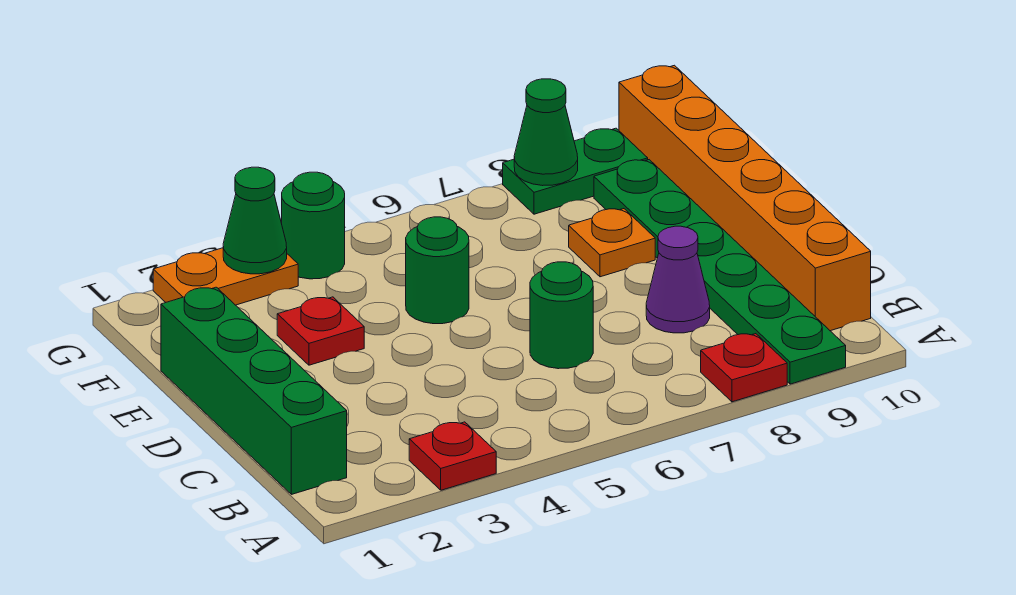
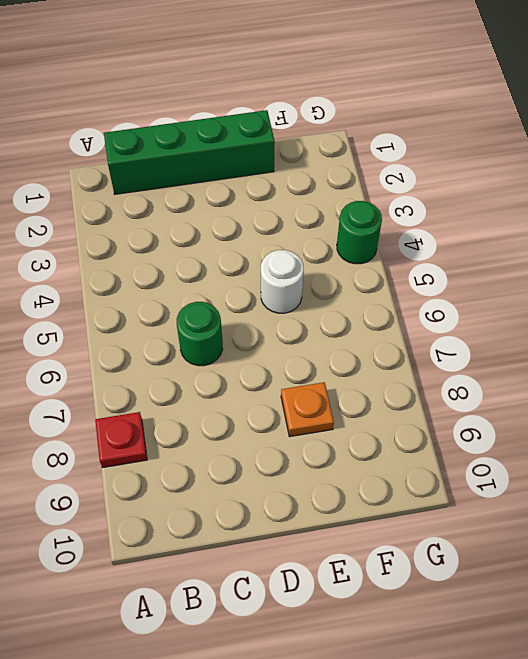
white 1x1 round brick [261,250,304,313] -> green 1x1 round brick [406,217,469,324]
none -> red 1x1 plate [409,422,496,490]
none -> green 1x6 plate [594,160,846,384]
none -> orange 1x6 brick [619,65,871,331]

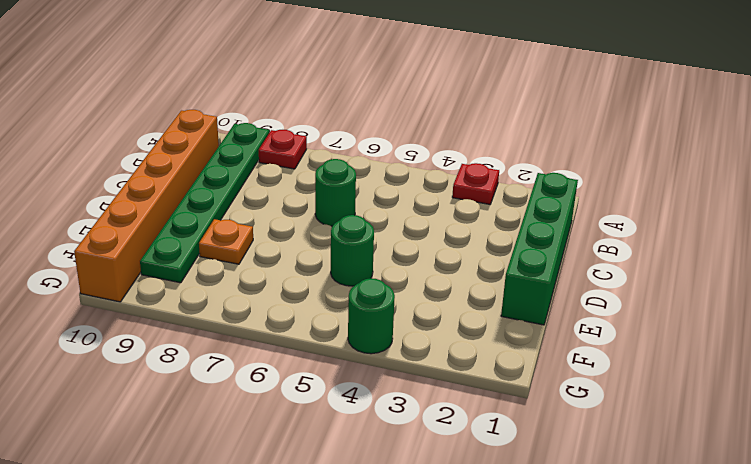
none -> purple 1x1 cone [646,226,710,333]
none -> red 1x1 plate [277,297,364,365]
none -> orange 1x2 plate [153,248,298,305]

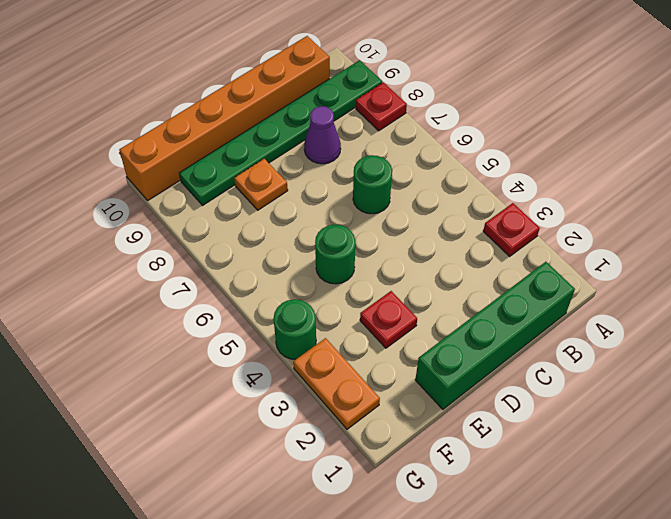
none -> green 1x2 plate [503,128,648,214]
none -> green 1x1 cone [223,167,287,274]
none -> green 1x1 cone [514,79,578,186]

